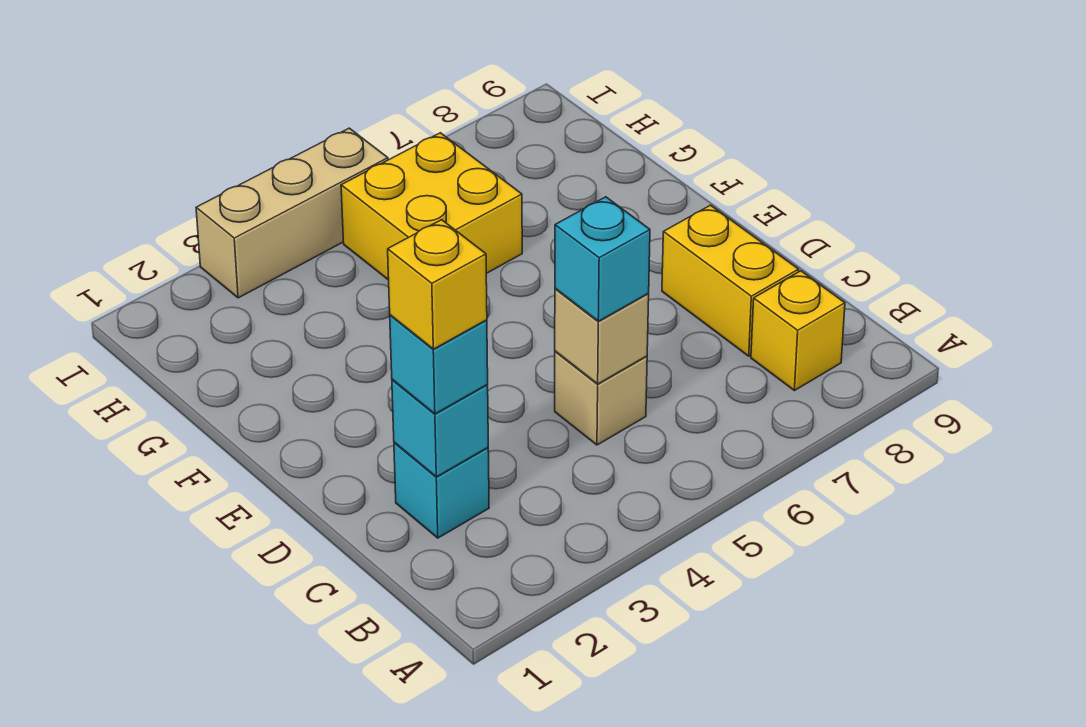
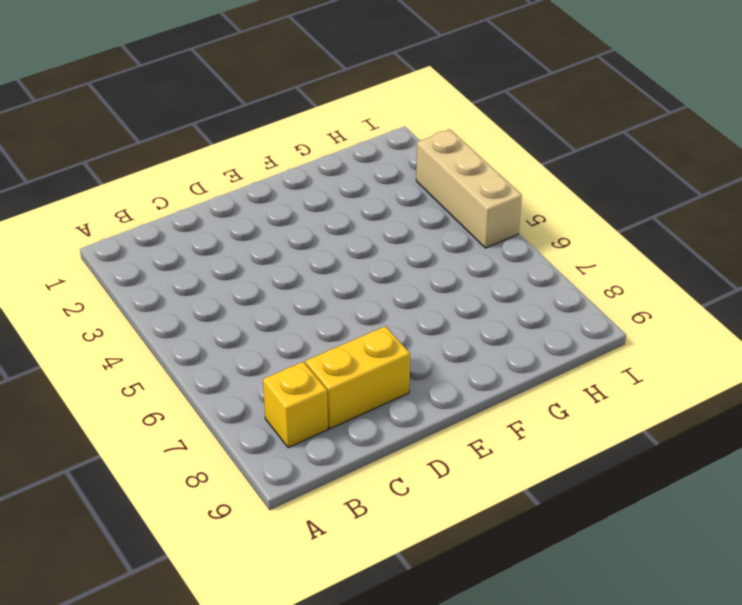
none -> cyan 1x1 brick [394,442,489,538]
none -> tan 1x1 brick [555,351,647,445]

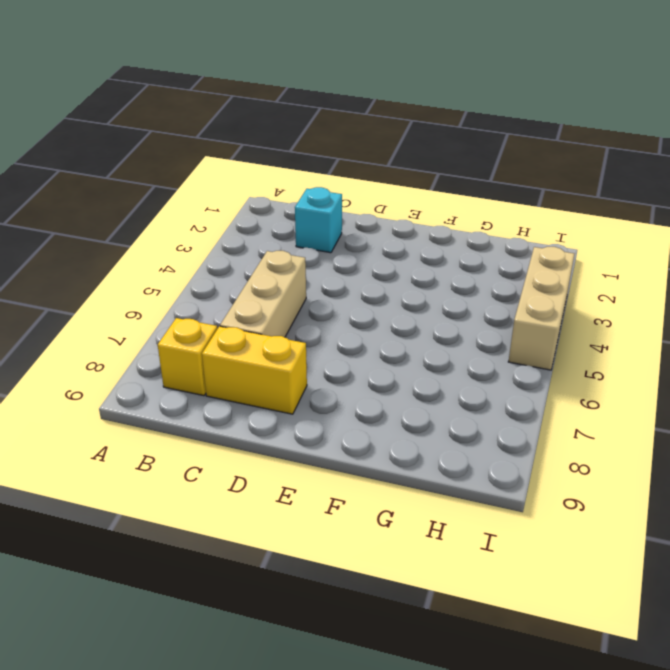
tan 1x3 brick [220,251,306,337] -> tan 1x1 brick [555,351,647,445]
none -> yellow 2x2 brick [341,133,522,280]
none -> cyan 1x1 brick [392,380,488,477]

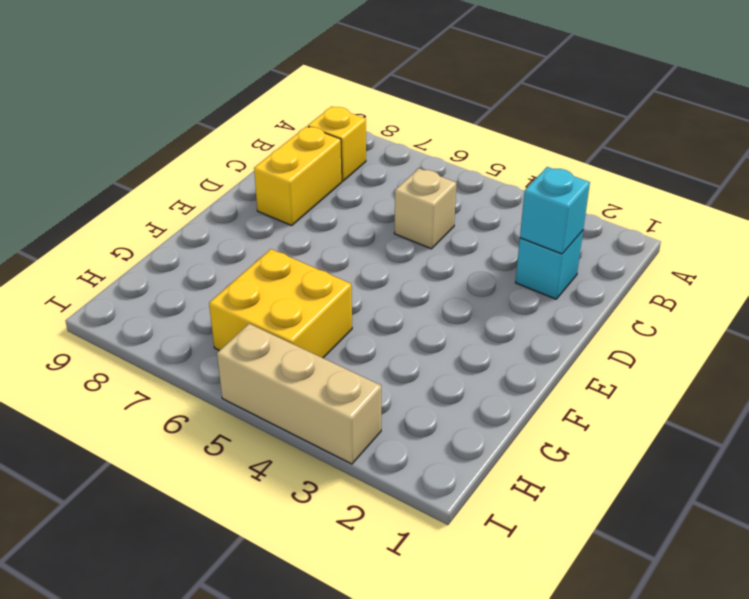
none -> tan 1x1 brick [555,289,649,384]
none -> cyan 1x1 brick [390,315,488,414]

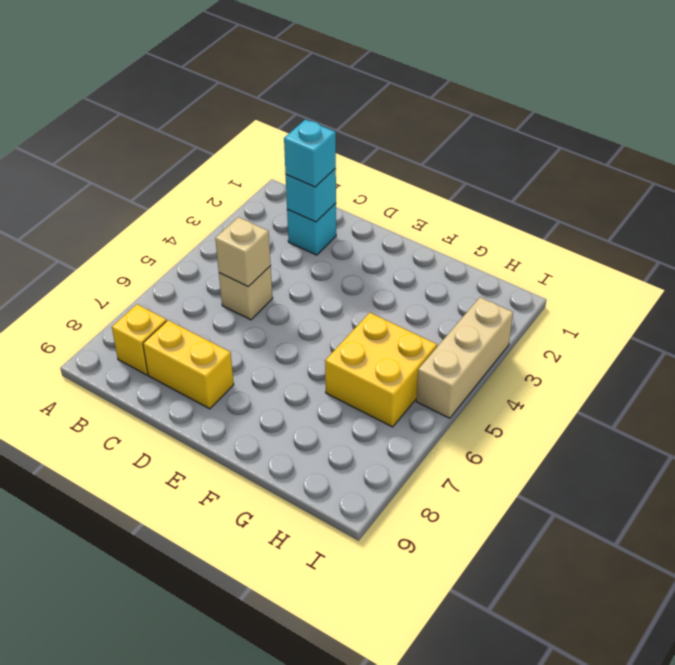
none -> cyan 1x1 brick [555,197,650,321]
none -> yellow 1x1 brick [388,220,487,349]

